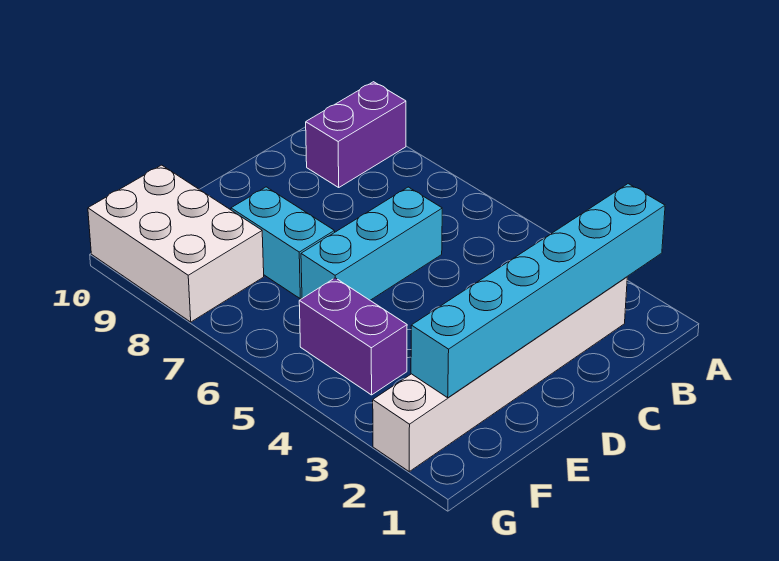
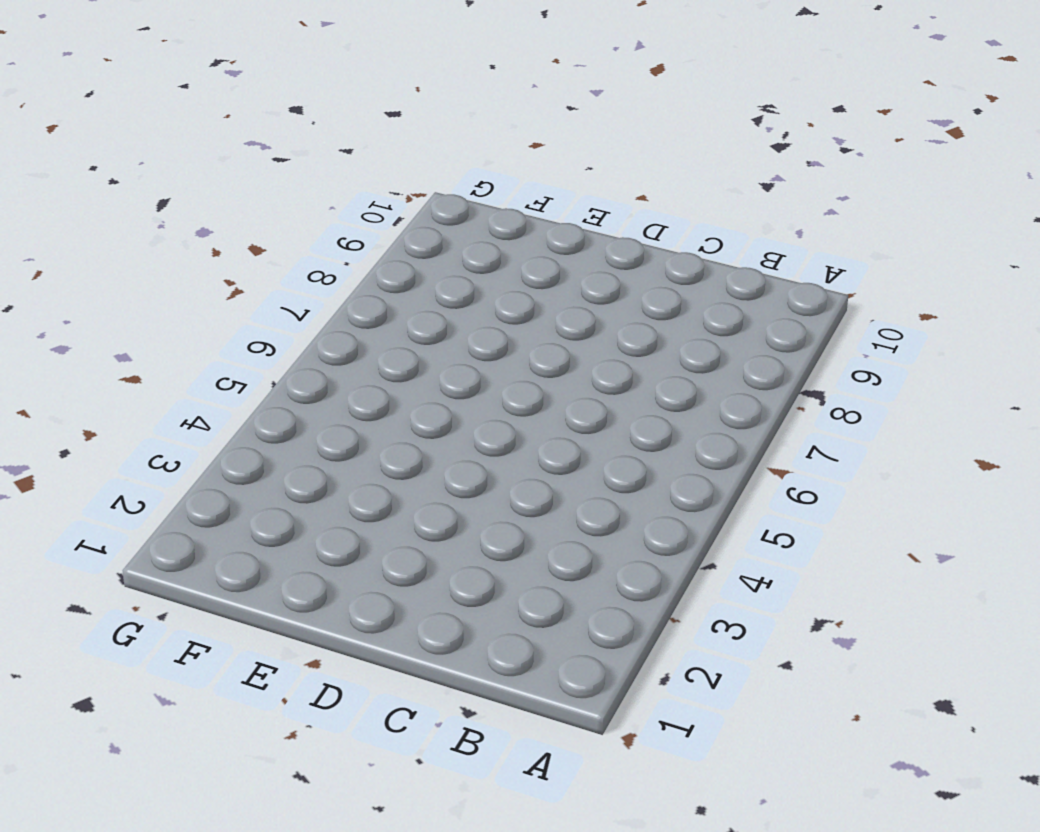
none -> purple 1x2 brick [306,82,406,187]
none -> white 1x6 brick [373,277,627,471]

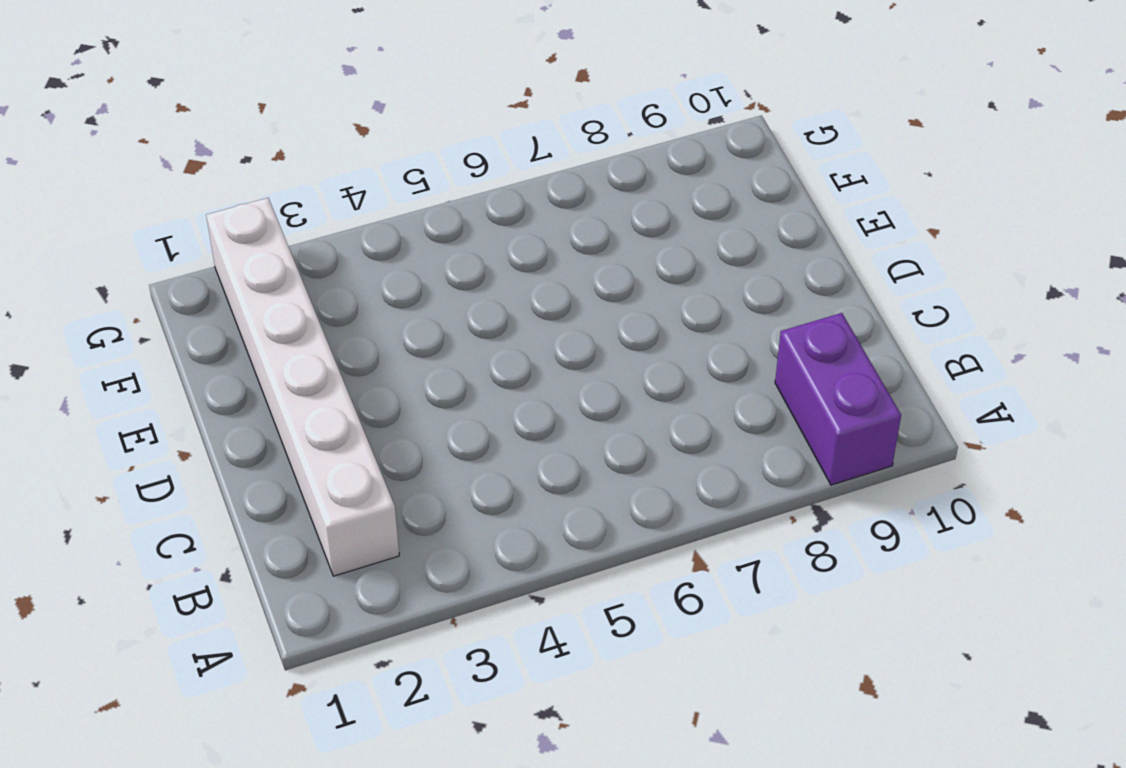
none -> cyan 1x3 brick [301,187,442,300]
none -> cyan 1x2 brick [231,187,335,299]

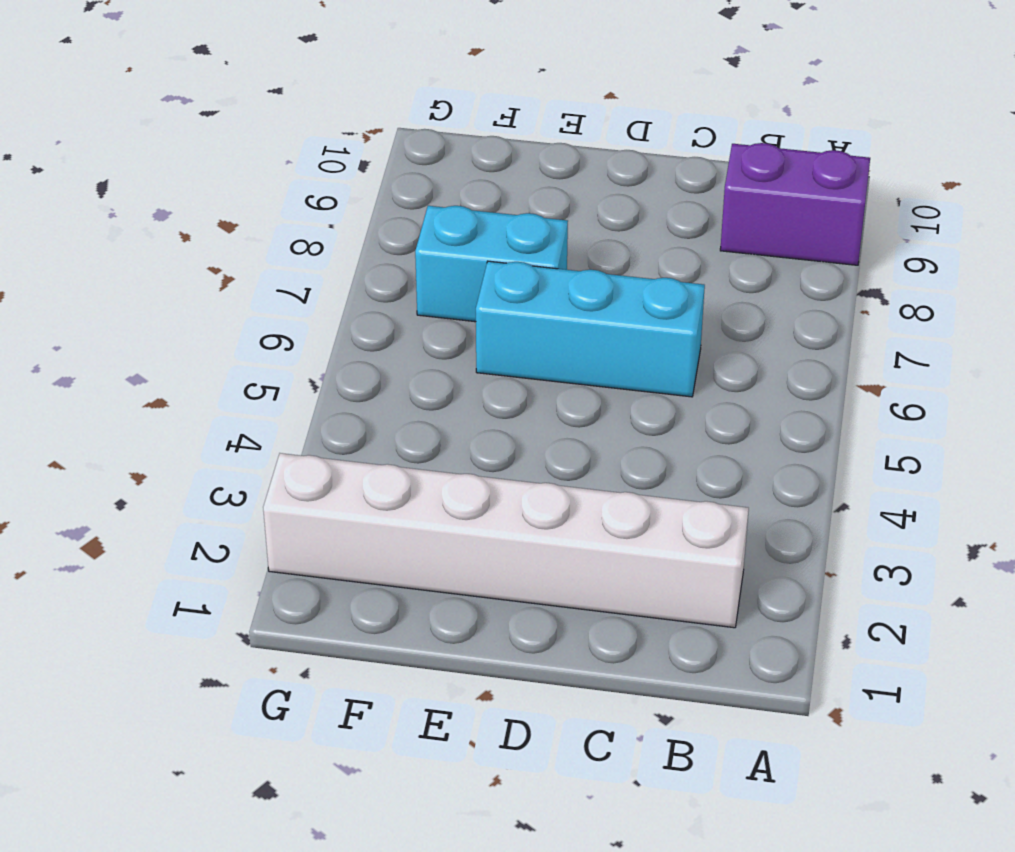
cyan 1x2 brick [415,206,568,322] -> cyan 1x2 brick turned to [231,187,335,299]
none -> purple 1x2 brick [299,278,407,395]
none -> white 2x3 brick [88,165,264,322]

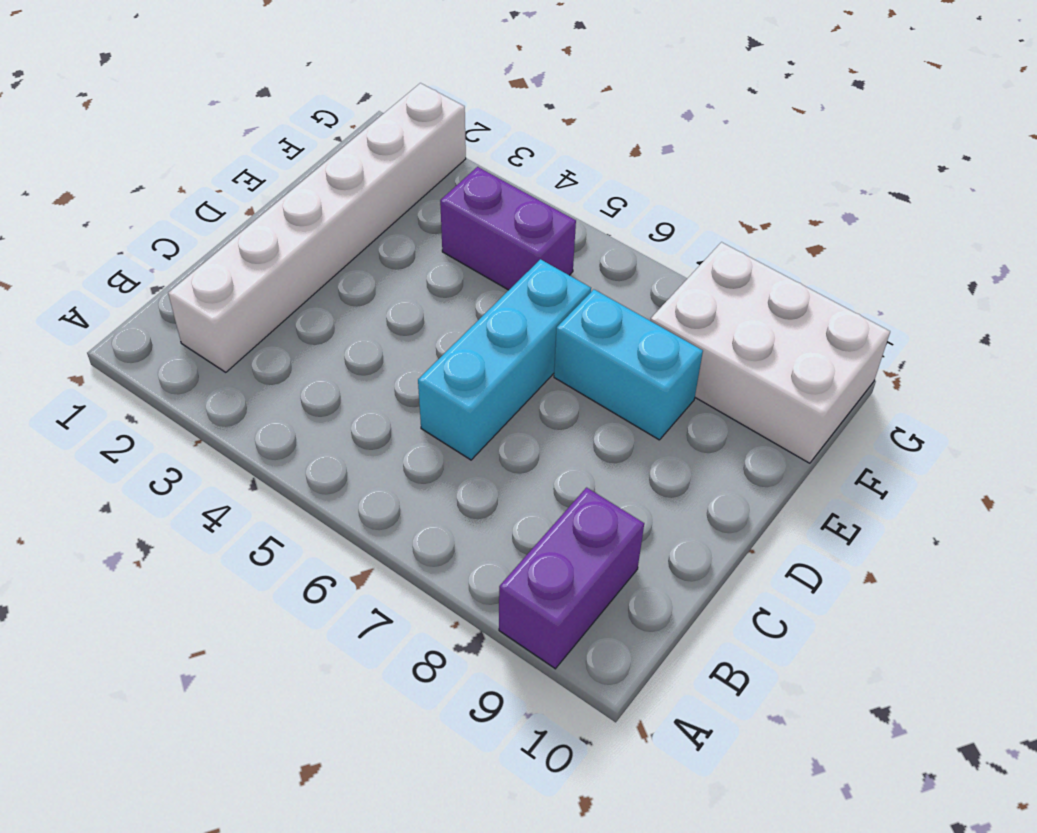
none -> cyan 1x6 brick [411,184,665,398]

